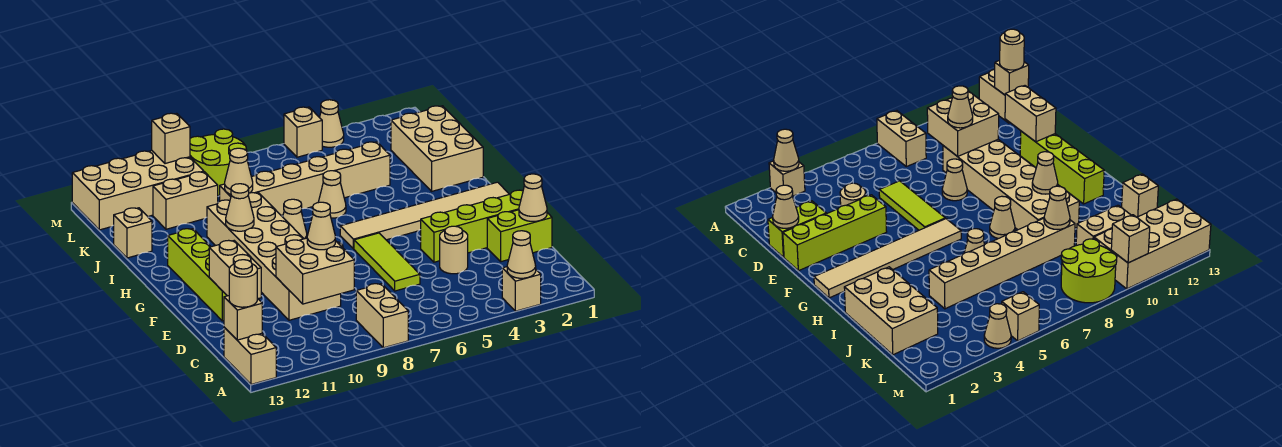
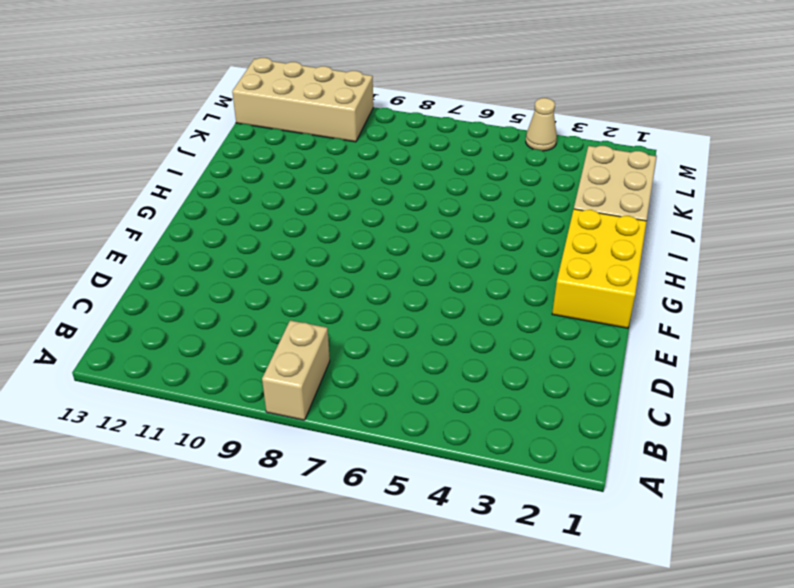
yellow 2x3 brick [552,209,647,328] -> tan 1x6 tile [340,182,509,249]
none -> tan 1x1 brick [502,267,541,311]
none -> tan 1x2 brick [224,327,276,384]
none -> lime 1x2 brick [487,210,552,262]
none -> tan 1x1 round brick [440,226,468,274]

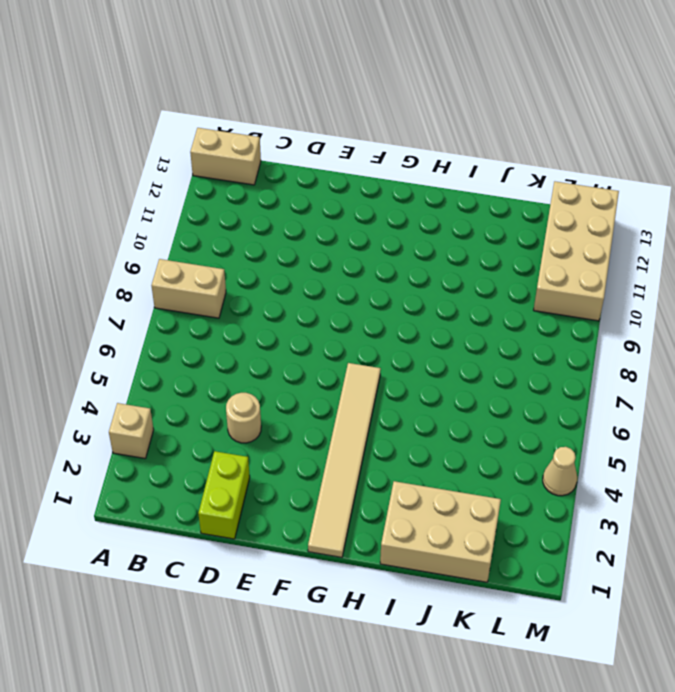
none -> lime 1x3 tile [354,233,420,291]
none -> tan 2x6 brick [207,193,341,320]
none -> lime 1x4 brick [421,190,523,262]
none -> tan 1x1 cone [942,159,967,201]

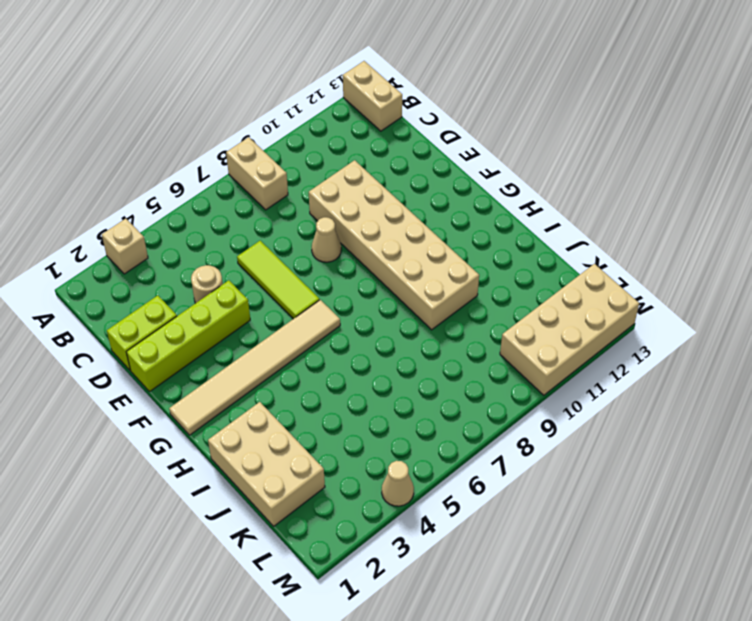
none -> lime 1x4 brick [168,229,227,321]
none -> tan 1x1 cone [283,199,307,239]
none -> tan 1x1 cone [318,171,346,218]
none -> tan 1x6 brick [220,142,390,215]

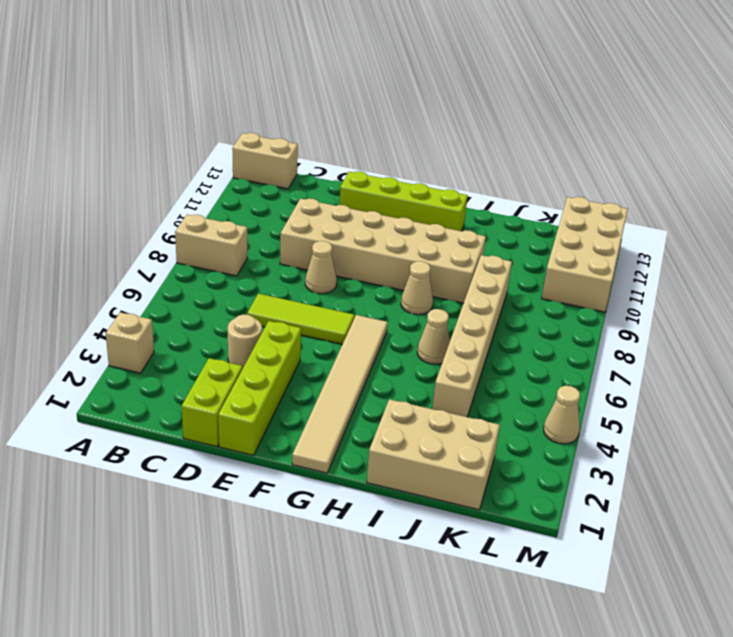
none -> tan 1x1 brick [114,208,152,258]
none -> tan 1x2 brick [153,172,218,229]
none -> lime 2x2 round brick [190,129,246,195]
none -> tan 1x1 brick [284,107,322,157]

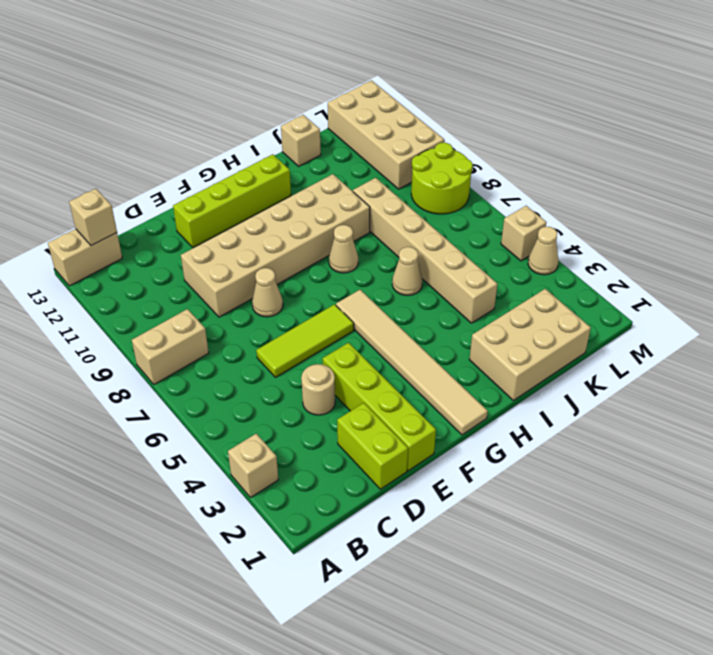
none -> tan 1x2 brick [153,172,218,229]
none -> tan 1x1 cone [507,231,536,278]
none -> tan 2x2 brick [276,238,354,304]
none -> tan 1x1 cone [519,174,547,221]

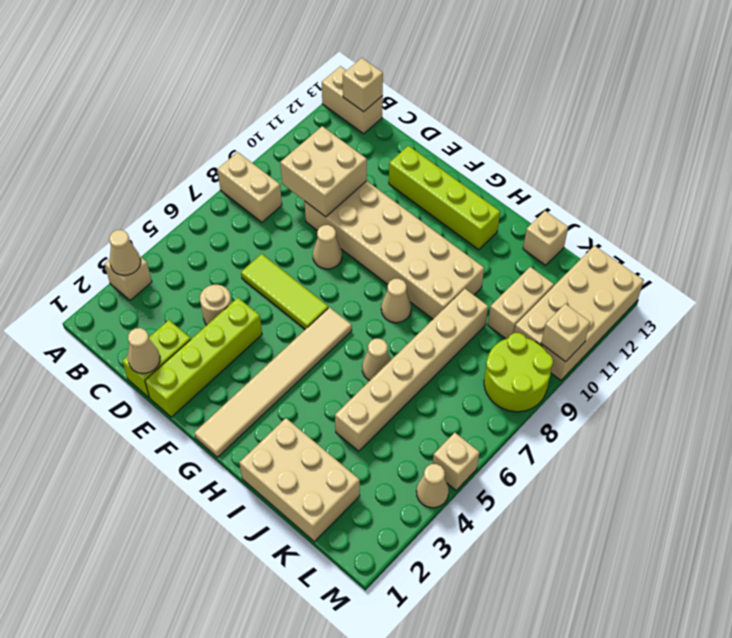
none -> tan 1x2 brick [209,240,261,299]
none -> tan 1x1 cone [226,184,254,231]
none -> tan 1x1 cone [225,148,253,194]
none -> tan 1x1 round brick [229,260,257,307]

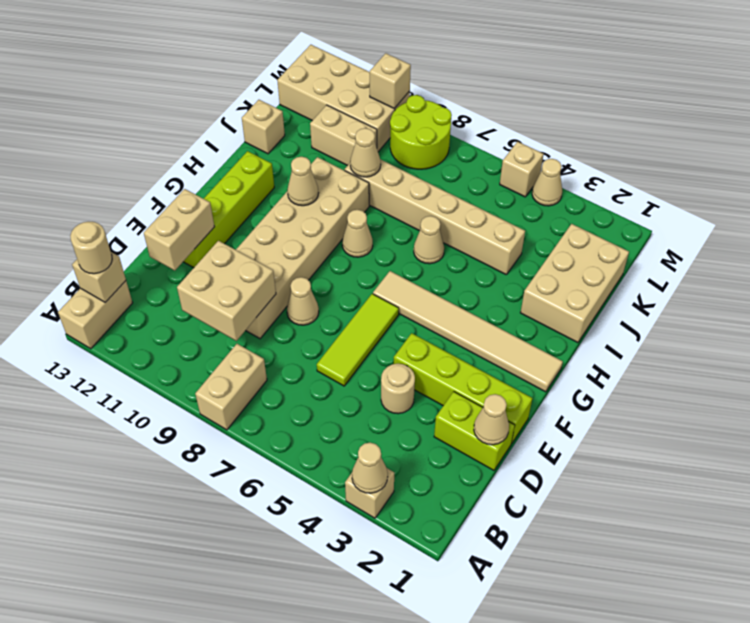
none -> tan 1x1 cone [307,202,335,250]

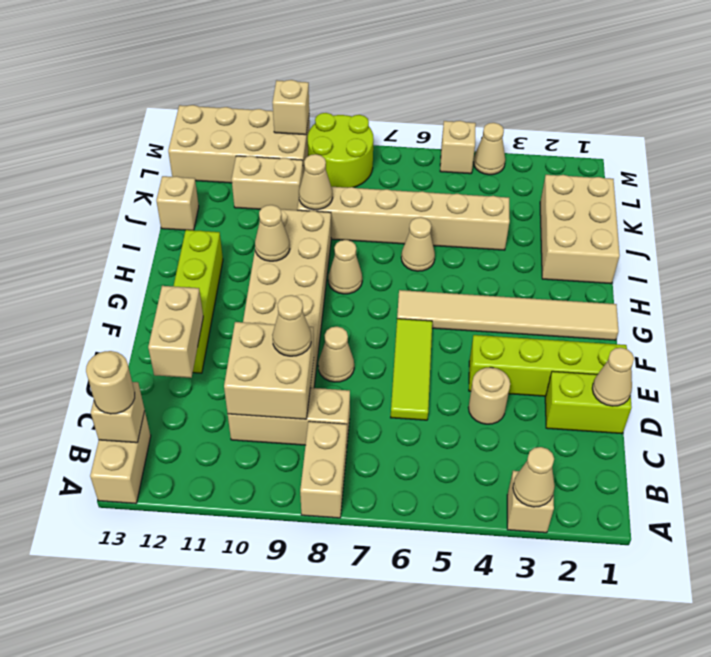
tan 1x3 brick [228,388,350,445] -> none

